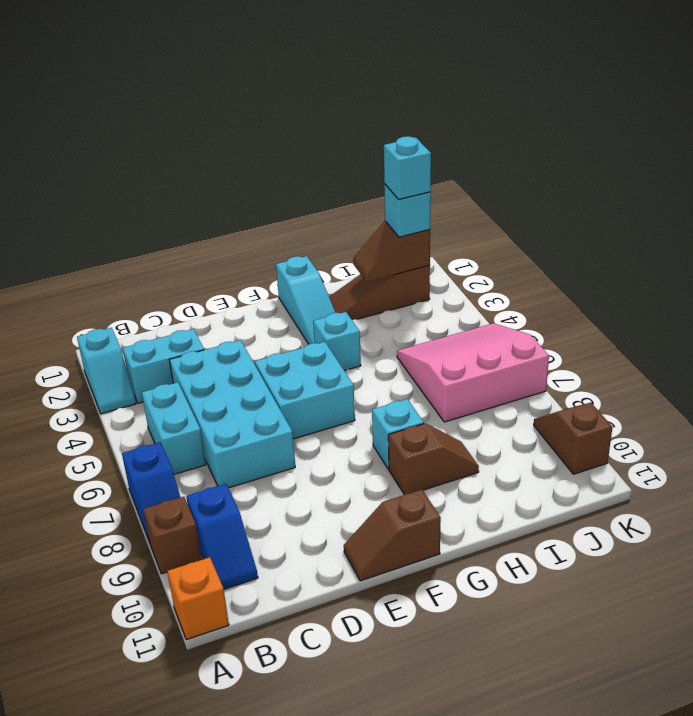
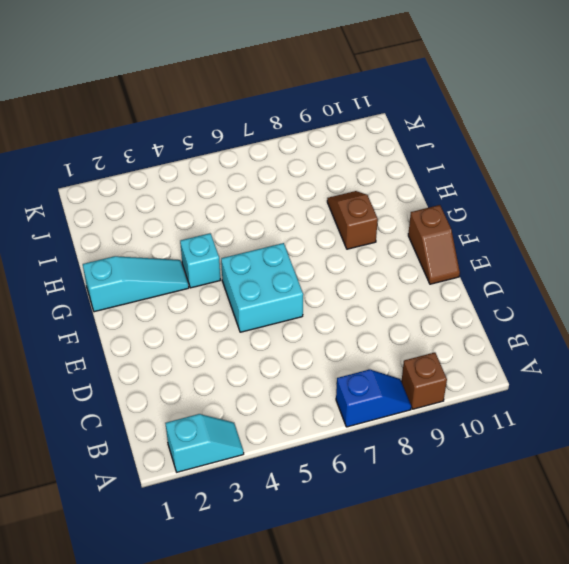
none -> orange 1x1 brick [167,557,229,640]
none -> cyan 1x2 brick [123,329,204,403]
none -> cyan 1x2 brick [142,382,206,474]

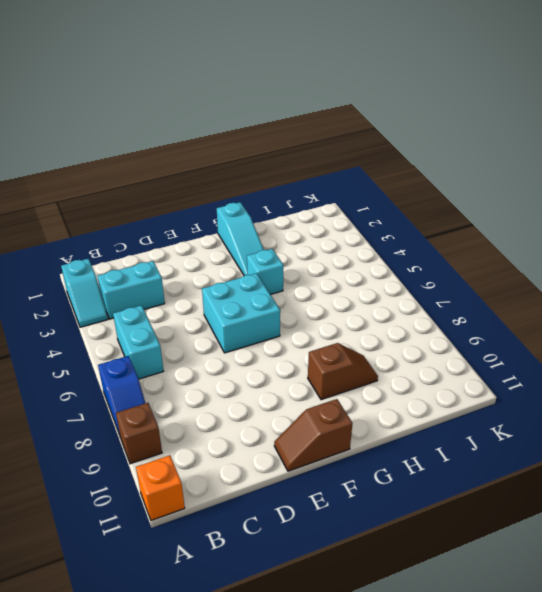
none -> blue 1x2 slope [186,484,258,589]
none -> cyan 2x4 brick [170,340,295,488]
none -> cyan 1x1 brick [372,399,424,469]

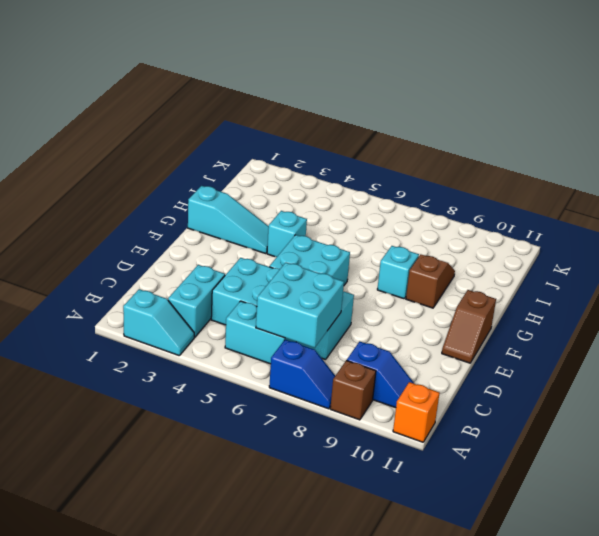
cyan 2x2 brick [256,262,344,348] -> none
none -> brown 1x3 slope [329,265,430,320]
none -> pink 3x3 slope [397,323,549,422]
none -> brown 1x2 slope [534,403,612,474]

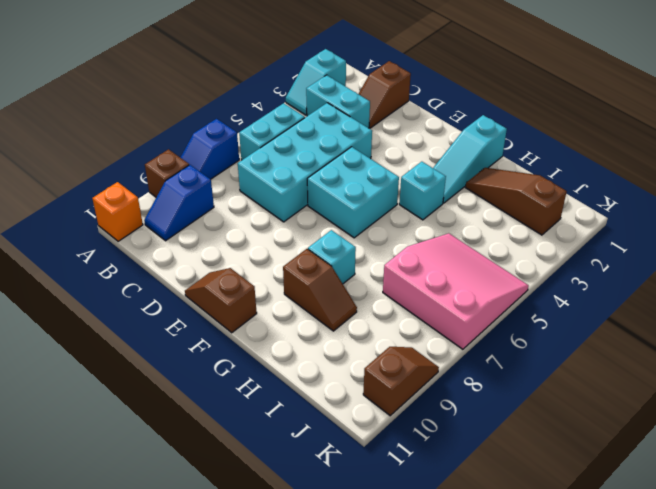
brown 1x2 slope [359,61,411,128] -> brown 1x2 slope turned to [353,221,430,282]
none -> cyan 1x1 brick [384,184,431,237]
none -> cyan 1x1 brick [384,136,431,199]

